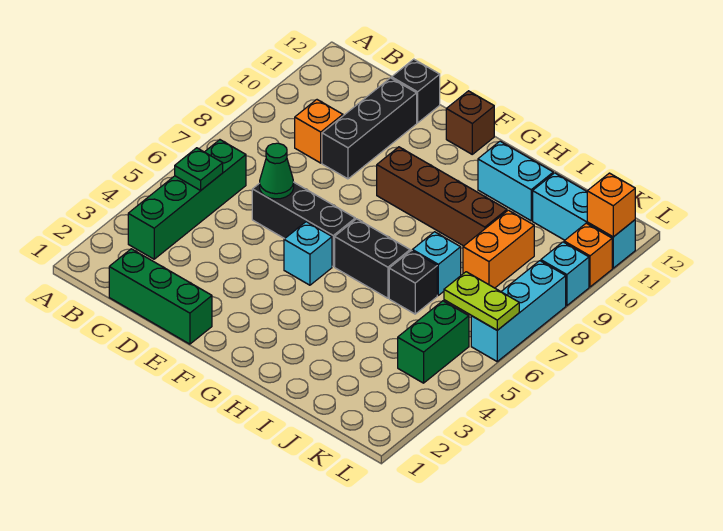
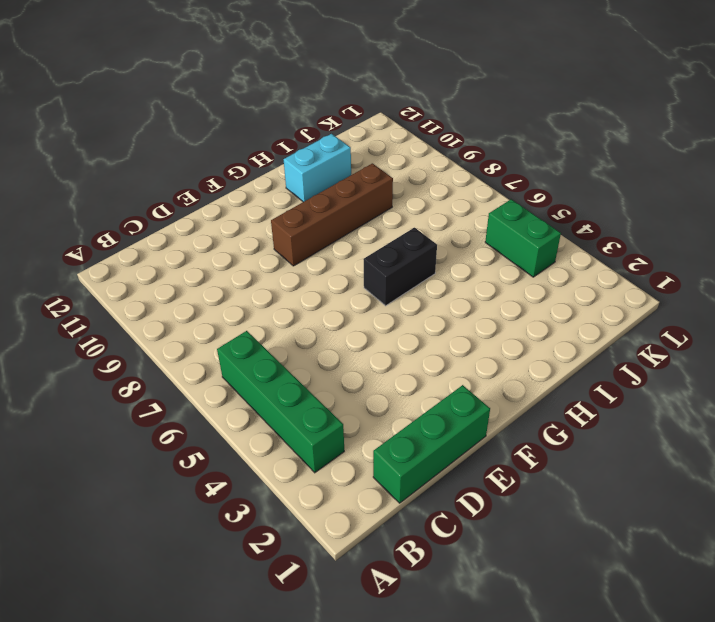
none -> orange 1x1 brick [295,100,343,163]
none -> black 1x3 brick [252,183,355,266]
none -> black 1x3 brick [322,78,417,179]

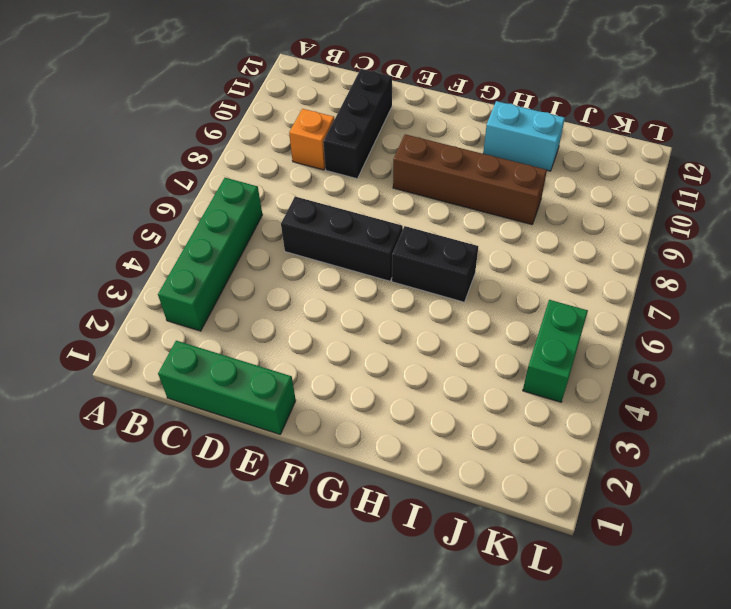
none -> black 1x1 brick [392,59,440,123]
none -> cyan 1x1 brick [284,222,332,285]
none -> brown 1x1 brick [446,91,494,154]

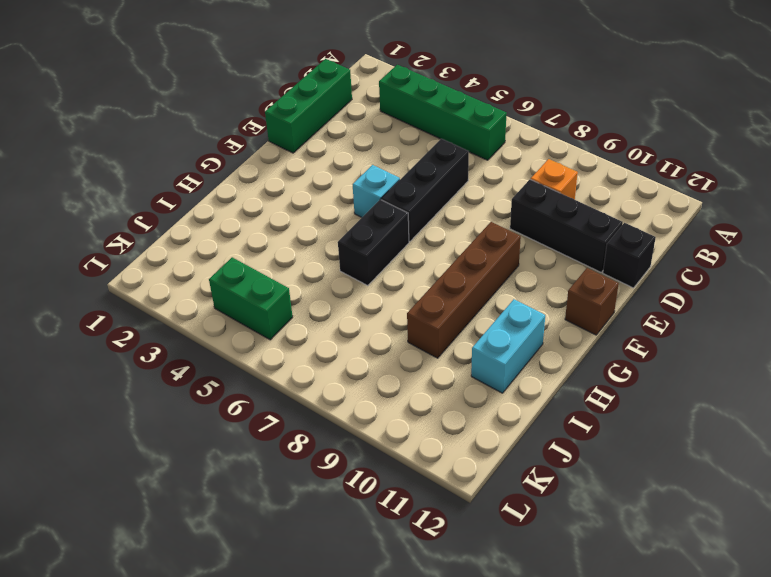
none -> black 1x1 brick [389,250,437,314]
none -> cyan 1x1 brick [412,232,461,295]
none -> orange 1x2 brick [463,210,534,288]

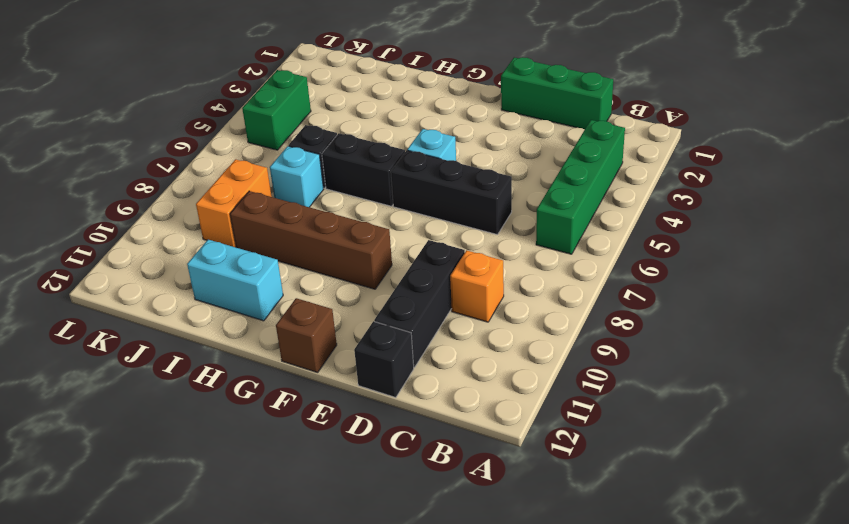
none -> cyan 1x3 brick [533,173,635,268]
none -> cyan 1x3 brick [471,261,566,361]
none -> cyan 1x1 brick [541,242,589,306]

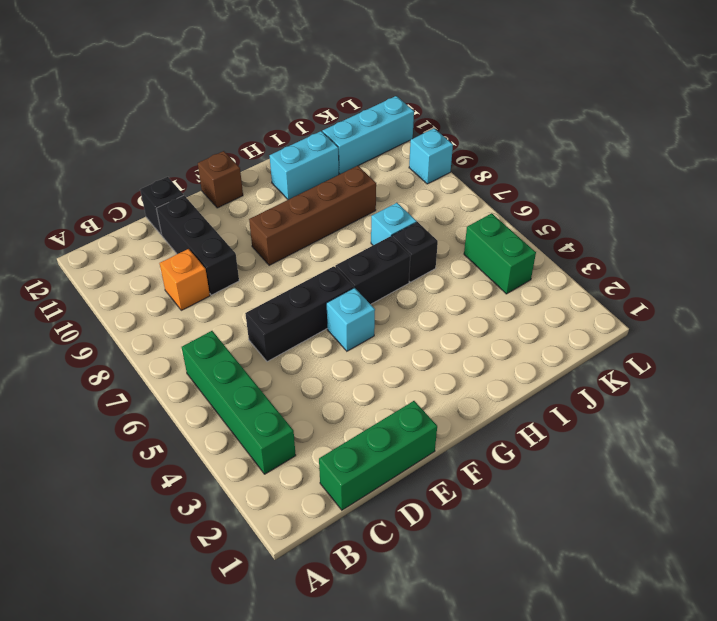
none -> orange 1x2 brick [463,210,534,288]
none -> cyan 1x3 brick [471,261,566,361]
none -> orange 1x1 brick [564,223,612,287]

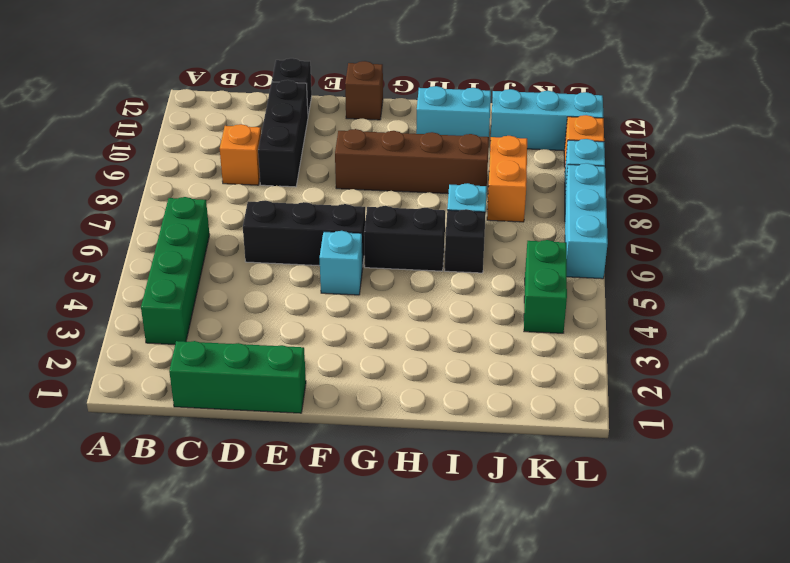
none -> green 1x1 plate [175,148,223,190]
none -> green 1x1 cone [260,143,294,199]
none -> lime 1x2 plate [444,272,519,330]

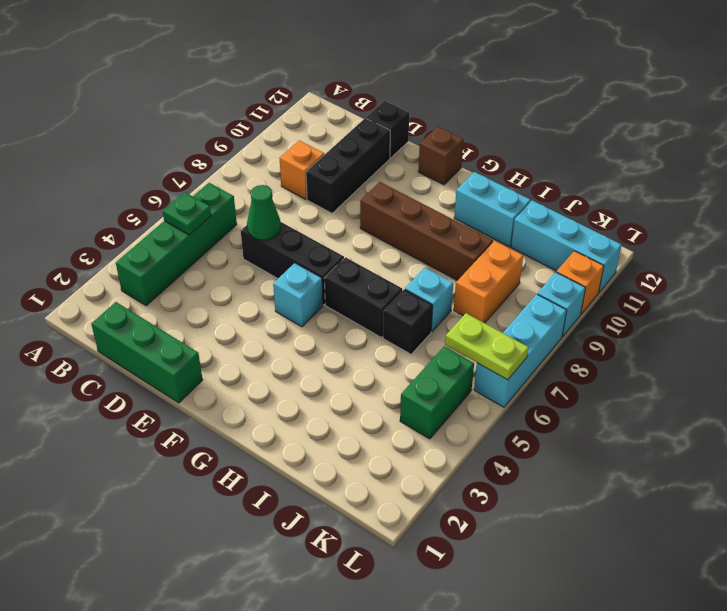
none -> orange 1x1 brick [587,173,635,237]

